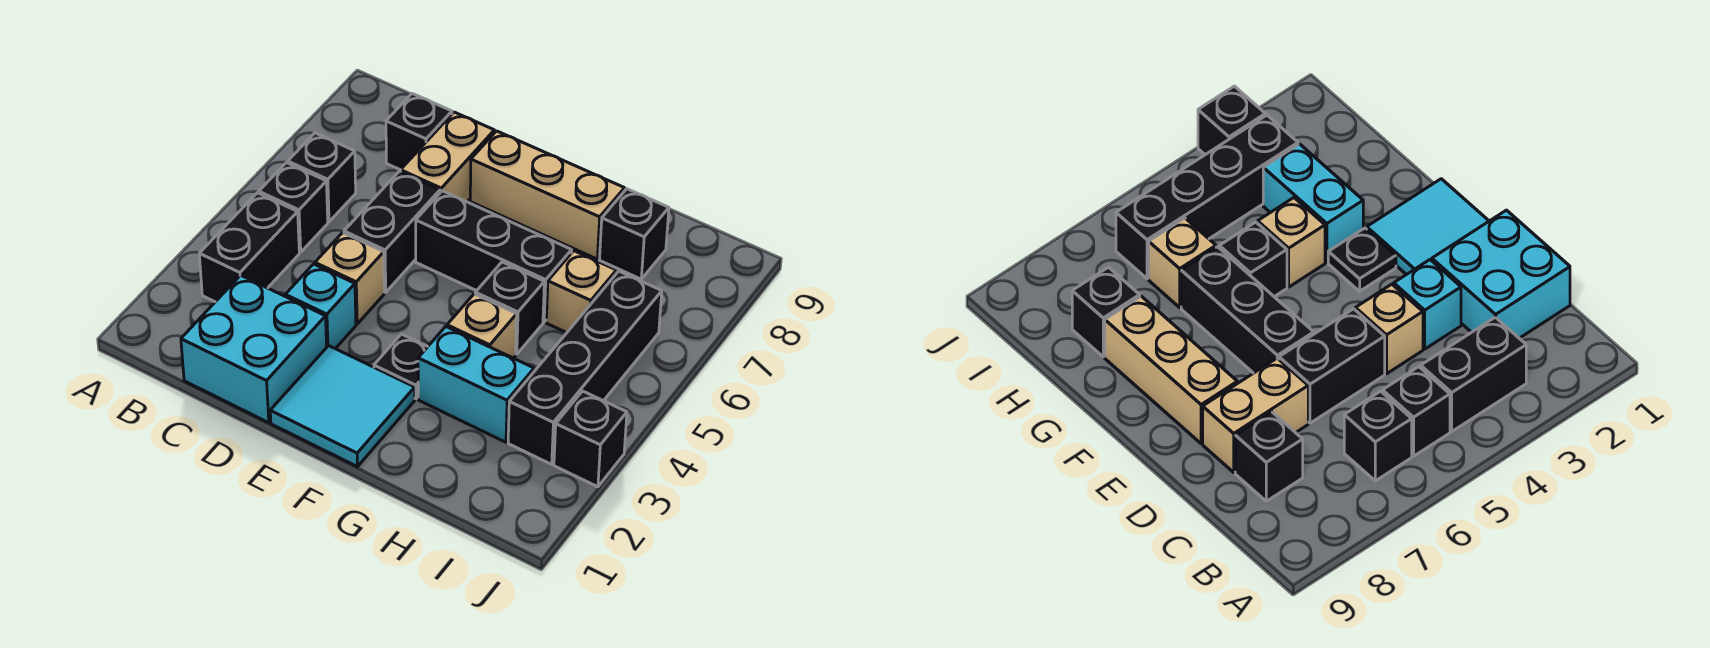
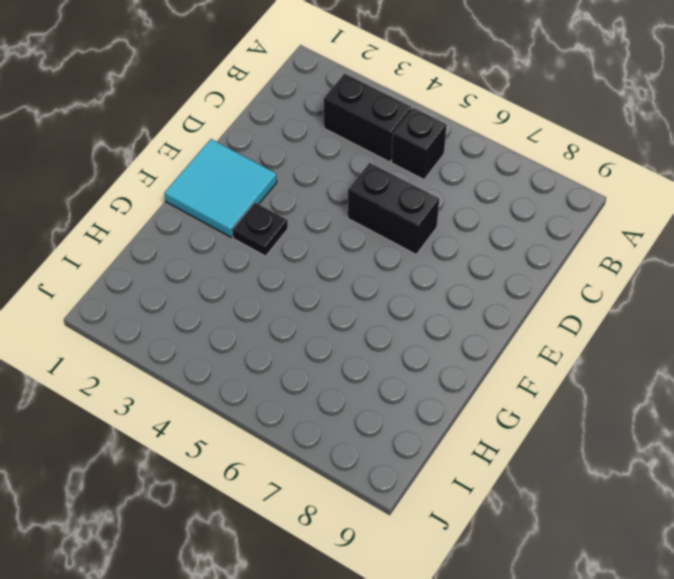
none -> black 1x1 brick [288,133,356,222]
none -> cyan 2x2 brick [181,275,327,423]
none -> black 1x1 brick [386,94,452,170]

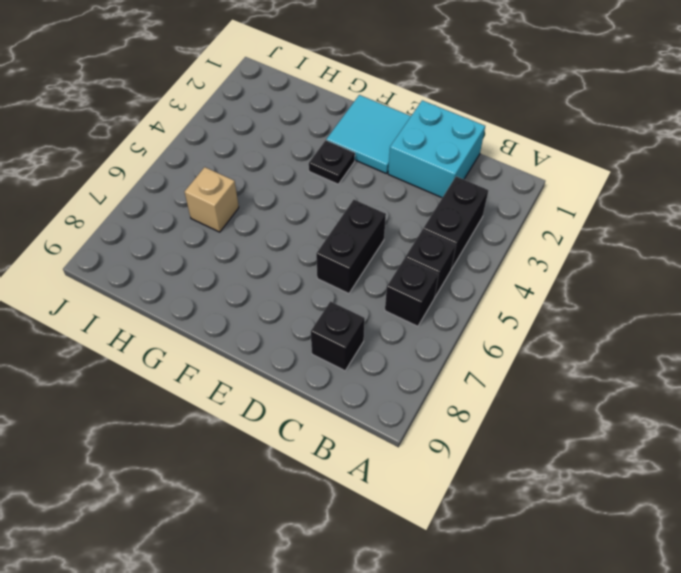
none -> cyan 1x1 brick [285,264,356,349]
none -> tan 1x1 brick [315,233,384,324]
none -> tan 1x2 brick [401,112,494,202]

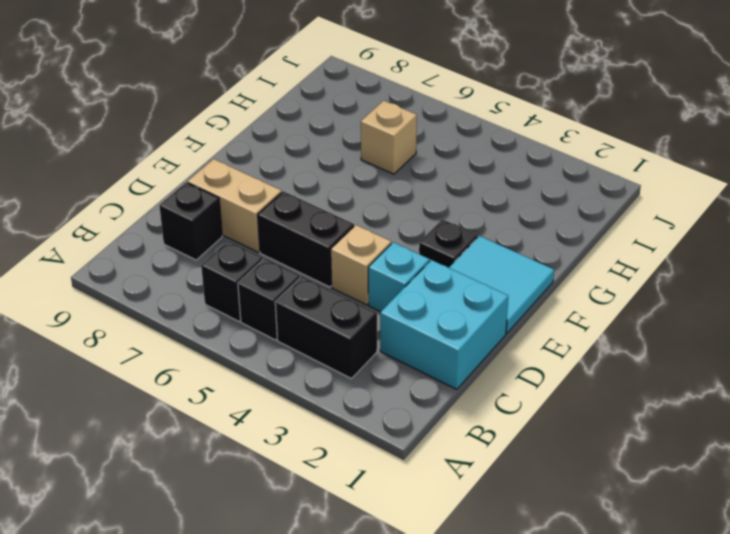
none -> black 1x3 brick [416,191,572,322]
none -> tan 1x3 brick [470,131,625,259]
none -> cyan 1x2 brick [418,327,534,442]

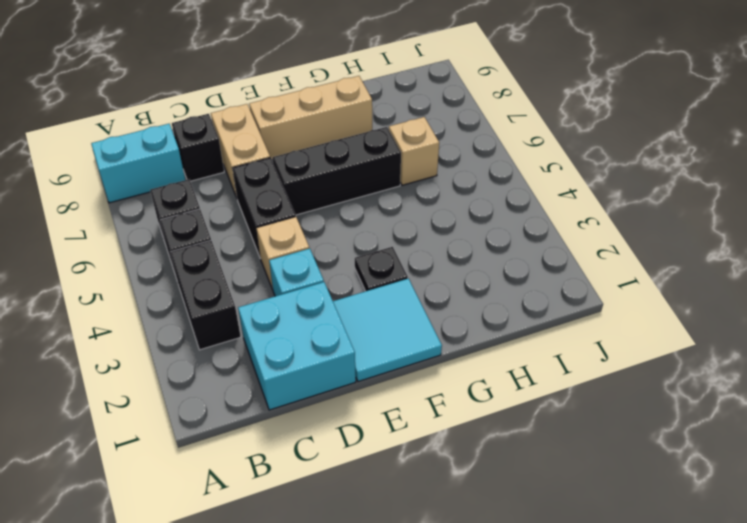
cyan 1x2 brick [91,124,185,203] -> cyan 1x2 brick moved to [418,327,534,442]
none -> tan 1x1 brick [447,294,517,358]
none -> black 1x1 brick [475,262,544,354]
none -> black 1x1 brick [600,189,669,279]

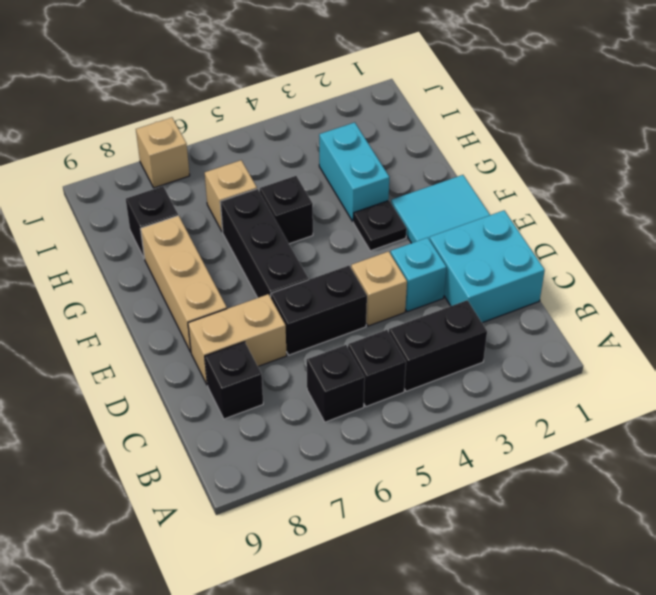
tan 1x1 brick [136,117,190,188] -> tan 1x1 brick moved to [447,294,517,358]
none -> black 1x4 brick [508,271,662,464]
none -> black 1x1 brick [554,391,627,487]

